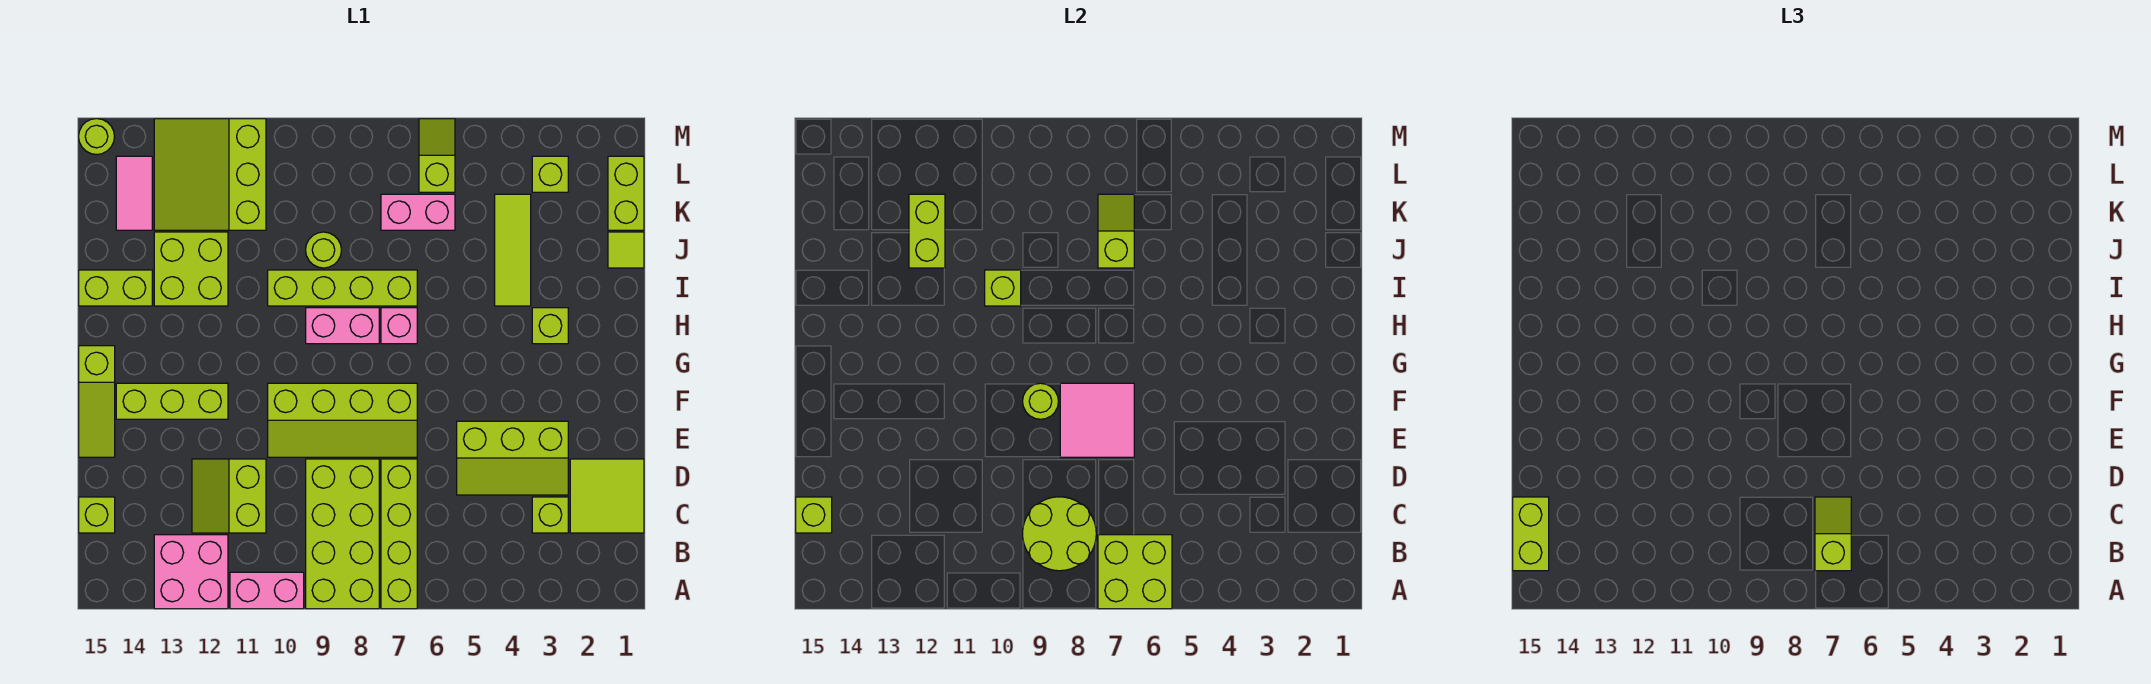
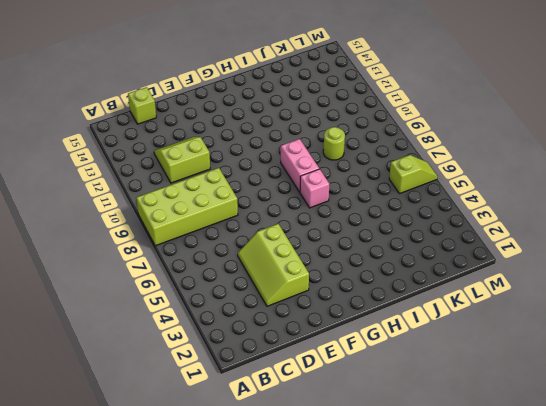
none -> lime 1x4 brick [381,459,417,609]
none -> pink 1x2 brick [230,572,304,609]
none -> pink 2x2 brick [154,535,228,609]
none -> lime 2x2 tile [570,459,644,533]

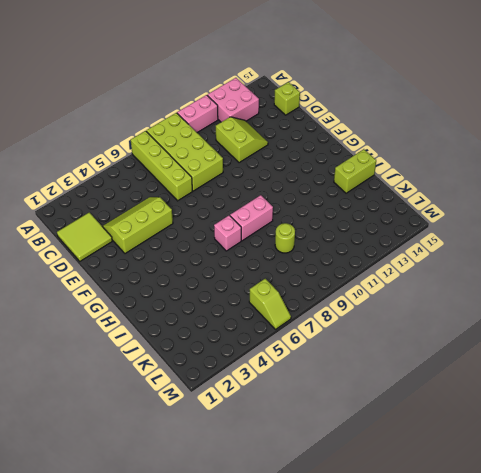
none -> lime 1x1 brick [532,497,568,533]
none -> lime 2x4 slope [268,383,417,457]
none -> lime 1x3 slope [79,346,115,457]
none -> lime 1x3 brick [116,383,228,419]

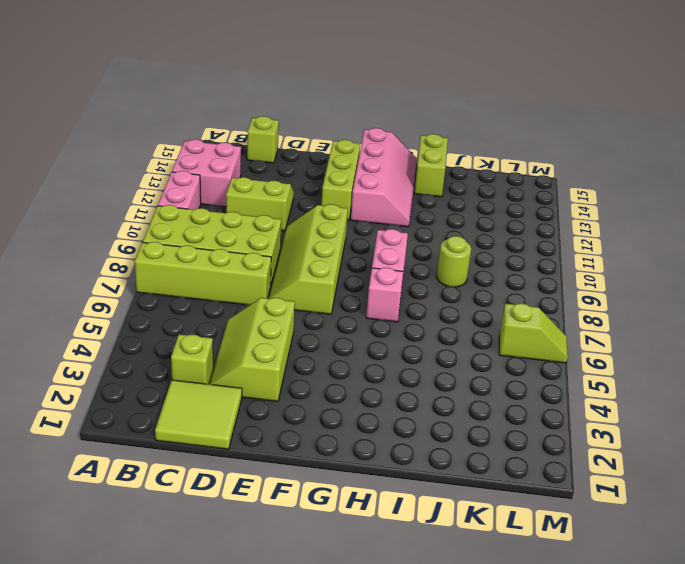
pink 2x4 slope [351,128,417,227] -> lime 1x3 slope [79,346,115,457]
none -> lime 1x1 brick [532,308,568,344]
none -> lime 1x3 tile [495,194,531,306]
none -> lime 1x4 brick [268,270,417,306]
none -> lime 2x2 brick [154,232,228,306]

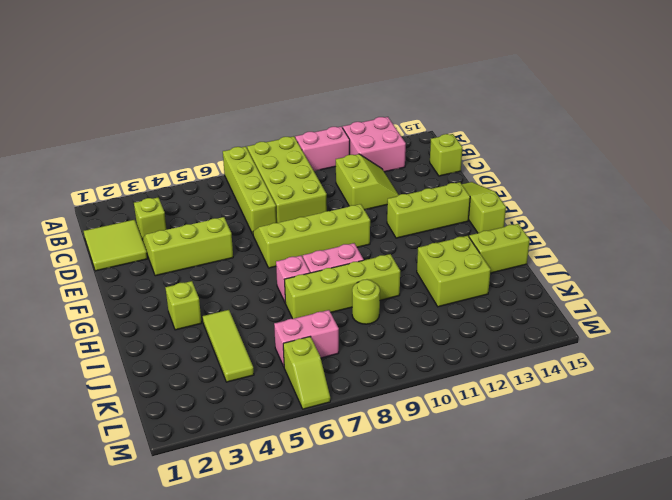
none -> lime 1x1 tile [608,232,644,268]
none -> lime 1x2 brick [608,156,644,230]
none -> lime 3x3 slope [154,119,266,230]
none -> pink 1x2 tile [116,156,152,230]

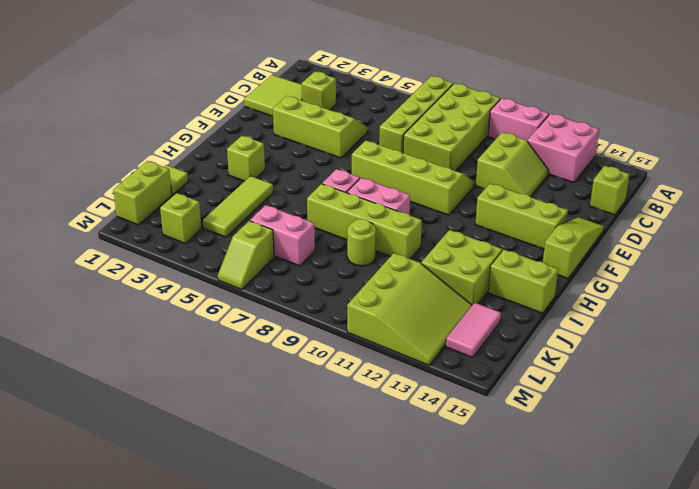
none -> lime 1x1 round brick [79,119,115,155]
none -> lime 2x2 brick [1098,535,1172,609]
none -> lime 2x2 round brick [1023,497,1096,571]
none -> lime 1x1 brick [796,497,832,533]

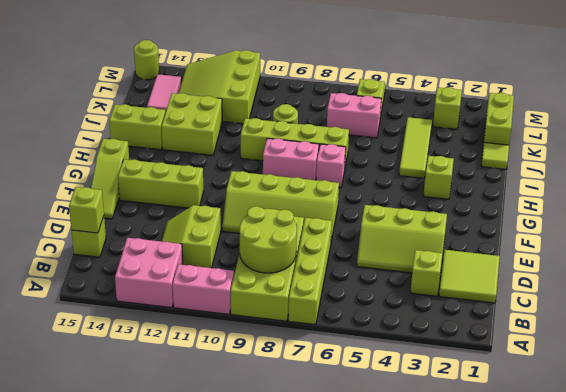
none -> lime 2x2 brick [1098,535,1172,609]
none -> pink 2x2 tile [1060,383,1134,457]
none -> lime 1x1 round brick [1023,383,1058,419]
none -> lime 1x1 brick [985,270,1021,306]

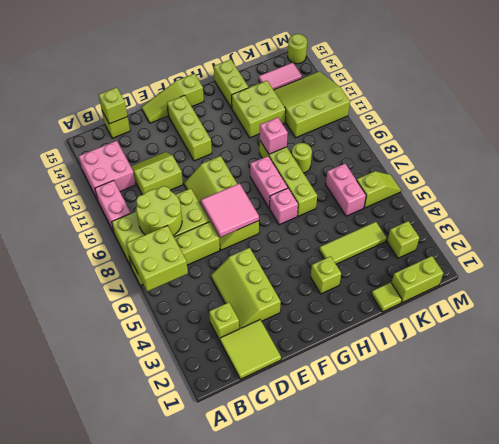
pink 1x1 brick [260,117,288,154] -> lime 1x1 brick [985,270,1021,306]
none -> lime 1x1 round brick [1023,383,1058,419]
none -> lime 1x2 slope [1098,194,1134,268]
none -> lime 1x2 brick [909,194,945,268]
none -> lime 1x2 slope [1815,497,1851,571]

